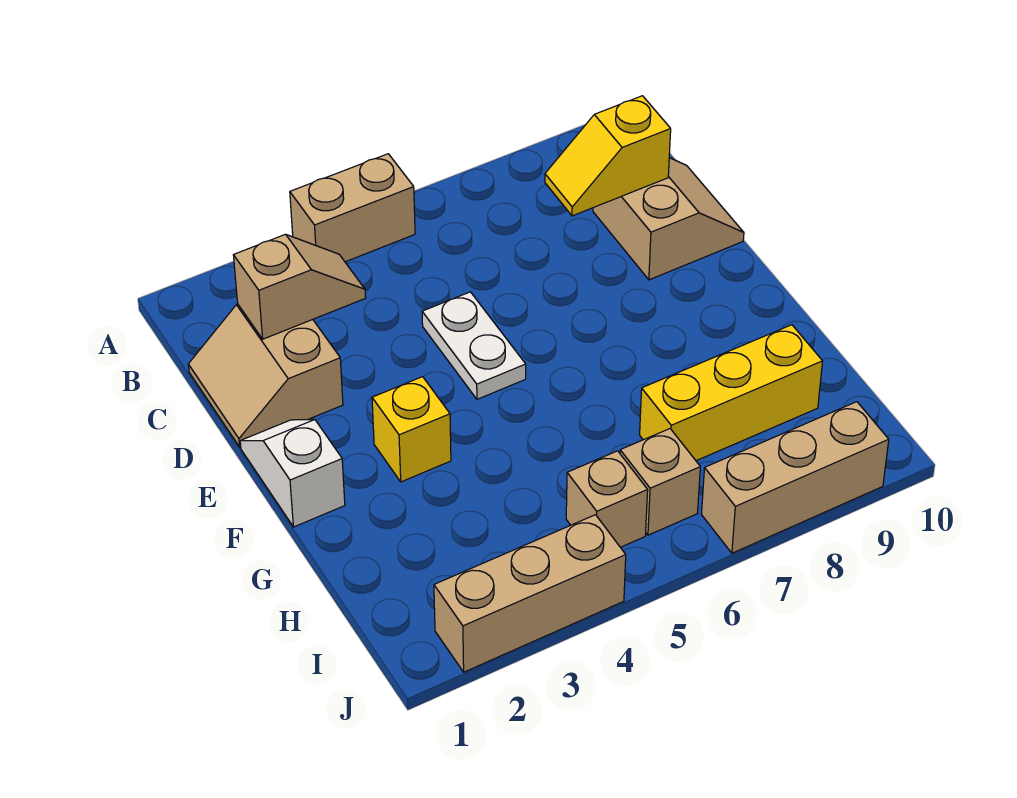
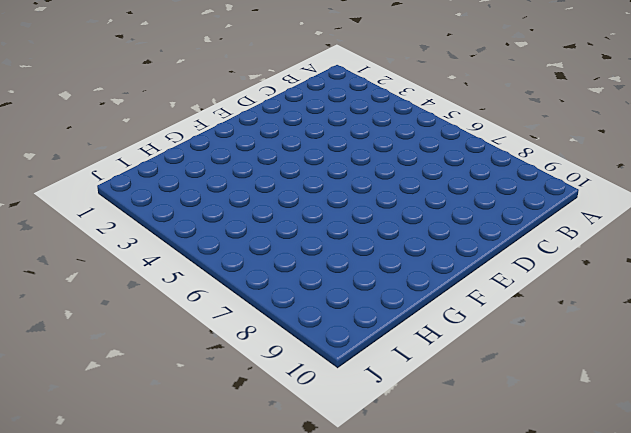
none -> tan 1x2 brick [290,154,415,262]
none -> tan 2x2 slope [188,304,343,447]
none -> tan 2x2 slope [593,158,744,280]

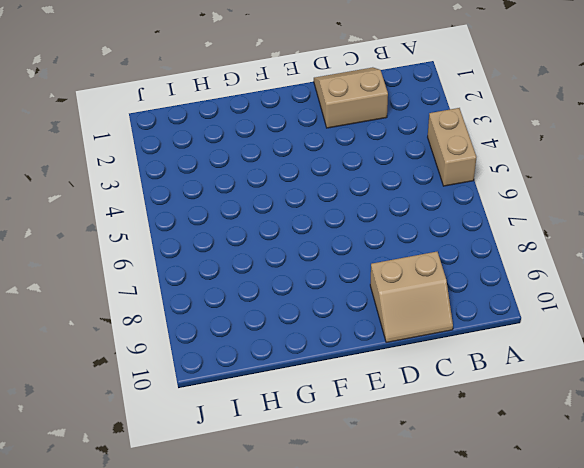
none -> white 1x2 plate [422,292,526,399]
none -> white 1x2 slope [240,419,345,527]
none -> yellow 1x1 brick [372,377,451,482]

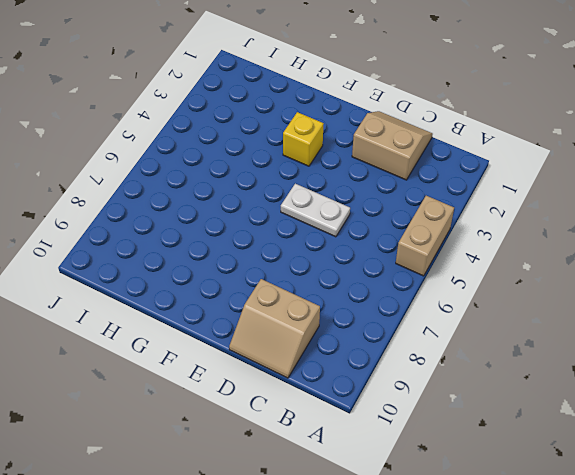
none -> white 1x2 slope [240,419,345,527]
none -> yellow 1x3 brick [640,325,823,461]
none -> tan 1x1 brick [566,451,648,547]

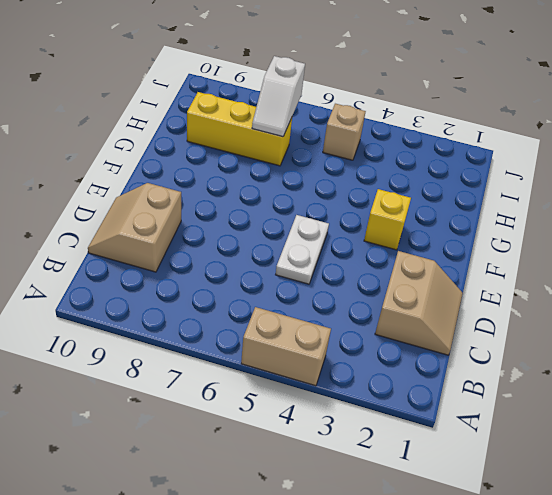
white 1x2 slope [252,56,305,137] -> white 1x2 slope moved to [240,419,345,527]
none -> tan 1x1 brick [620,429,700,535]
none -> tan 1x3 brick [434,515,626,672]
none -> tan 1x3 brick [701,402,889,553]

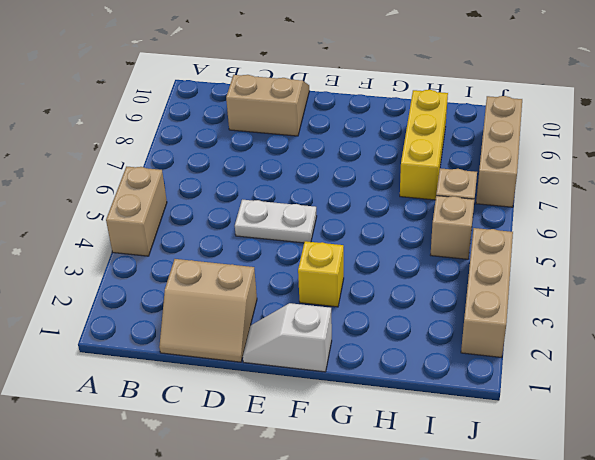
none -> tan 1x2 slope [233,234,366,339]
none -> yellow 1x2 slope [545,96,671,216]

